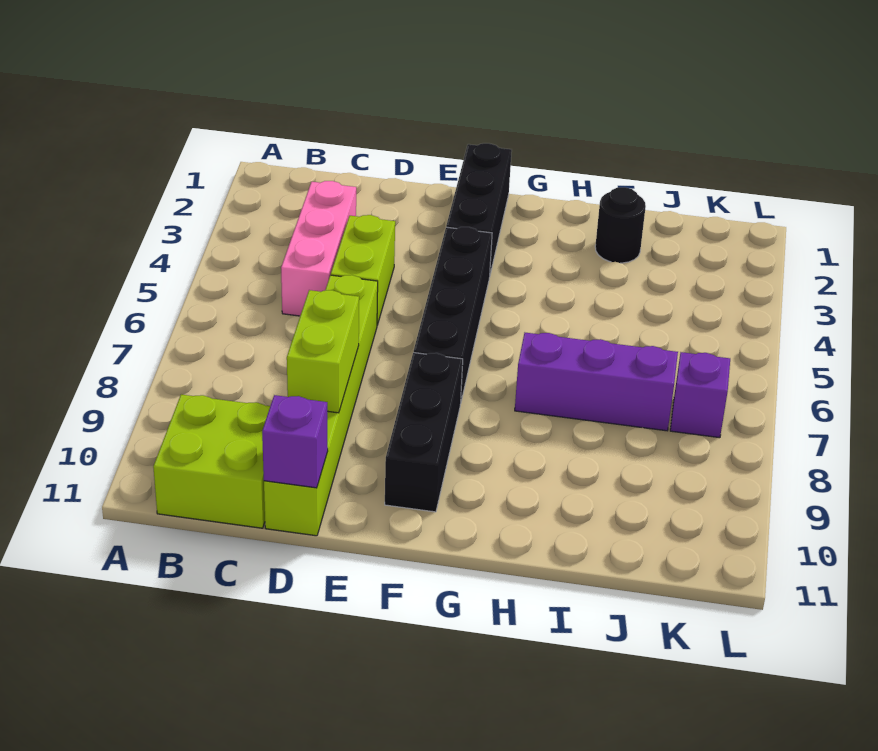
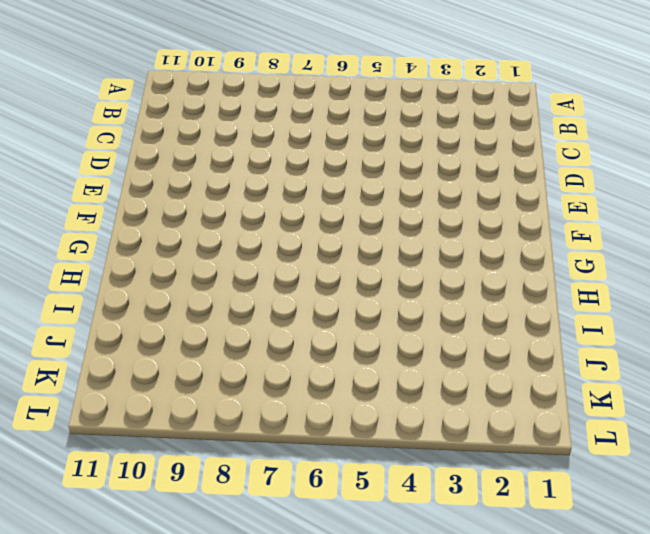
none -> lime 2x2 brick [153,394,270,528]
none -> pink 1x3 brick [281,181,356,316]
none -> lime 1x2 brick [331,215,395,325]

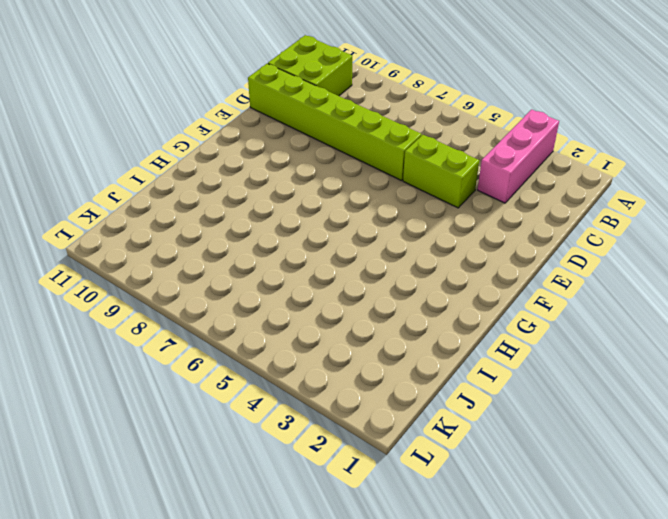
pink 1x3 brick [478,109,559,203] -> pink 1x3 brick turned to [281,181,356,316]
none -> black 1x3 brick [446,143,512,274]
none -> black 1x4 brick [414,227,492,401]
none -> black 1x3 brick [385,353,463,512]

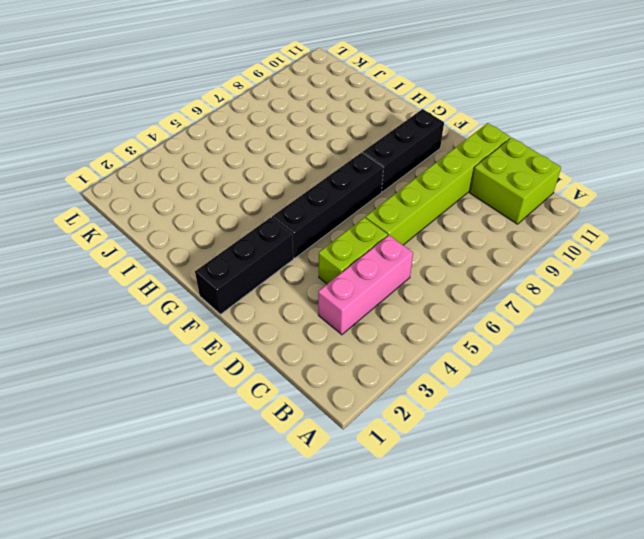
none -> purple 1x3 brick [515,333,678,431]
none -> black 1x1 round brick [595,187,646,263]
none -> purple 1x1 brick [670,352,730,438]

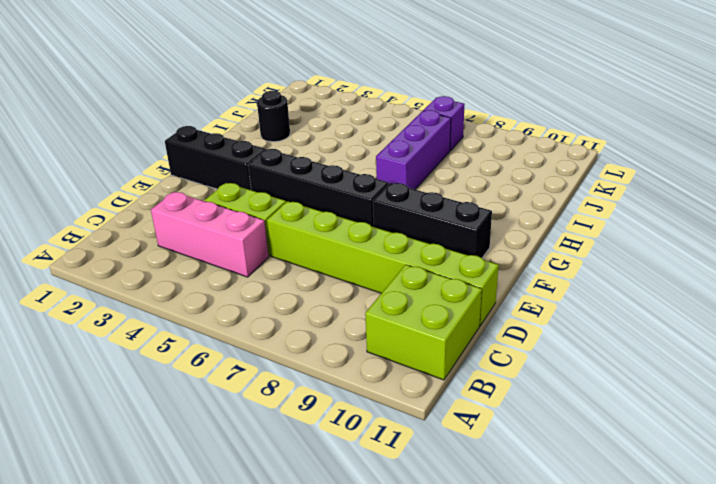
none -> lime 1x2 brick [287,290,359,413]
none -> purple 1x1 brick [262,395,328,488]

